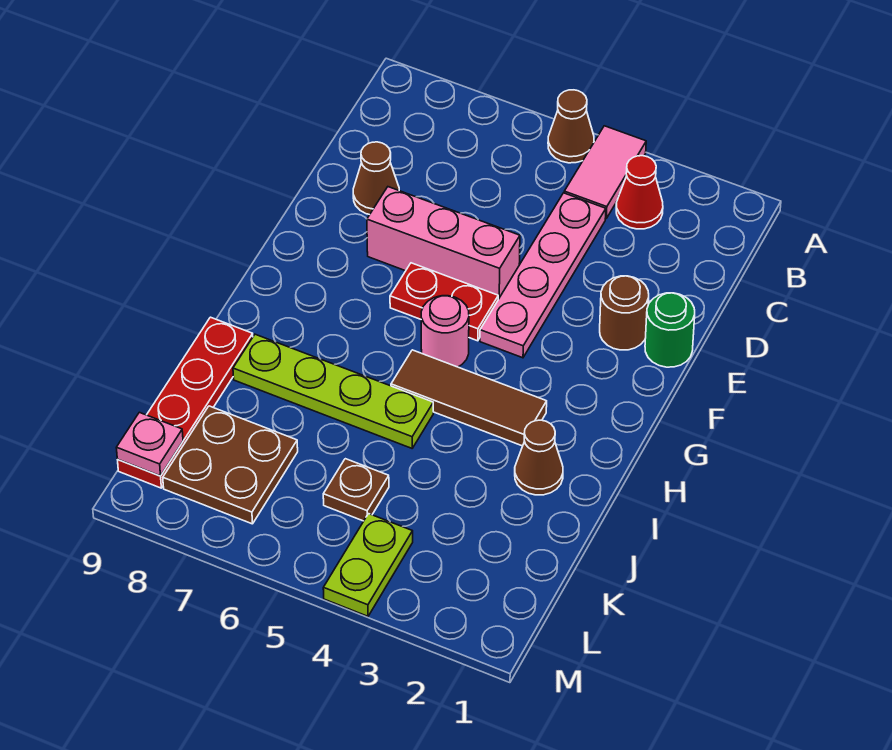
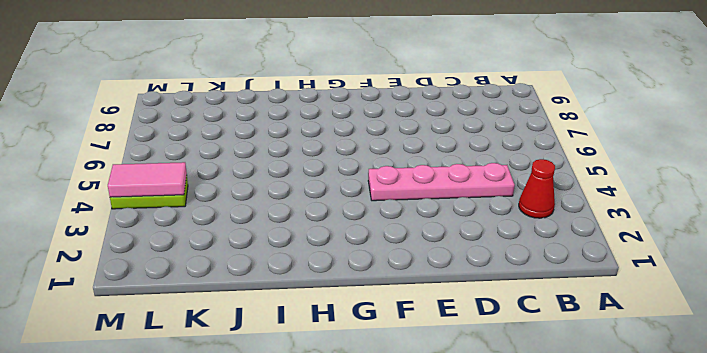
pink 1x2 tile [108,162,187,197] -> pink 1x2 tile moved to [564,126,646,219]
none -> brown 1x1 cone [548,90,594,163]
none -> brown 1x1 cone [353,142,399,215]
none -> green 1x1 round brick [645,293,695,367]

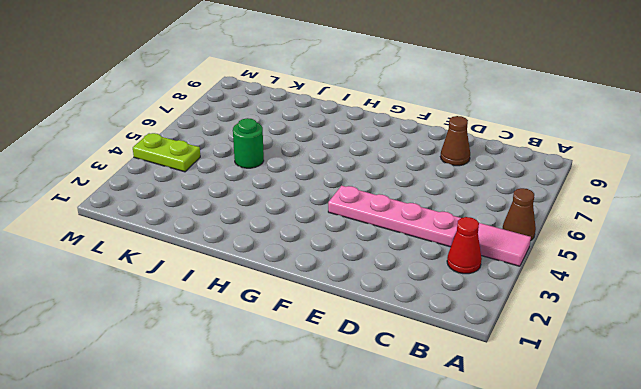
green 1x1 round brick [233,118,264,168] -> green 1x1 round brick moved to [645,293,695,367]
none -> brown 1x1 round brick [600,276,649,350]
none -> pink 1x3 brick [367,187,520,299]
none -> red 1x2 plate [390,263,498,341]

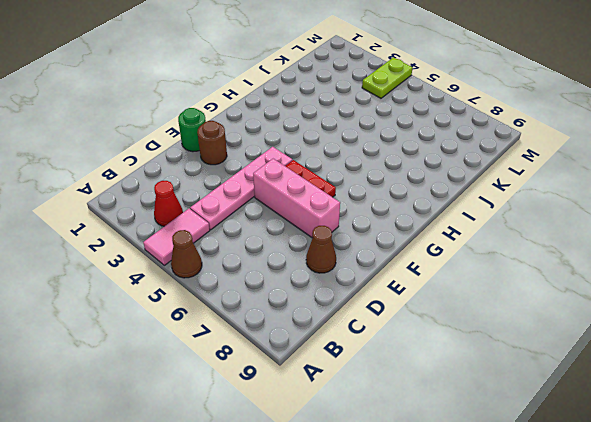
none -> pink 1x1 round brick [421,296,469,367]
none -> brown 1x3 tile [391,350,547,446]
none -> brown 1x1 cone [515,420,563,495]

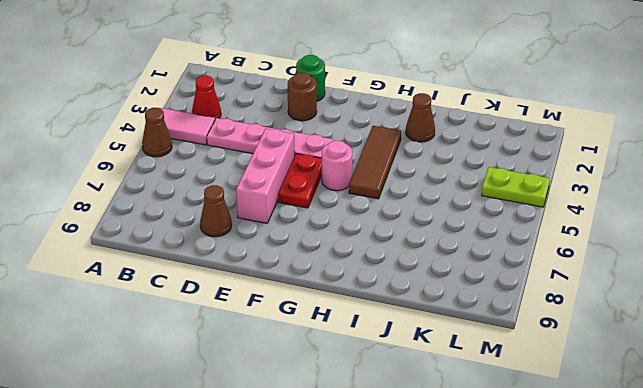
none -> lime 1x4 plate [233,334,433,448]
none -> red 1x4 plate [118,317,253,488]
none -> brown 1x1 plate [323,459,389,521]

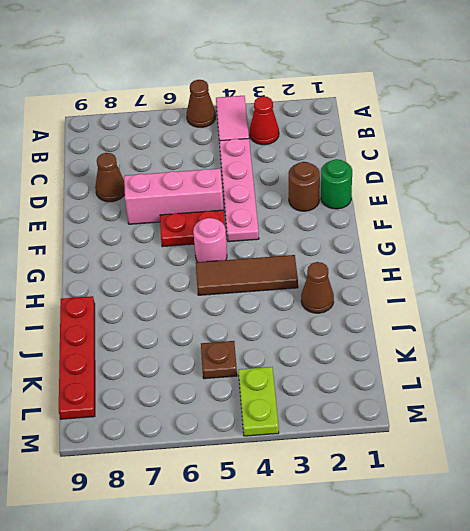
none -> lime 1x4 plate [233,334,433,448]
none -> brown 2x2 plate [163,406,298,524]
none -> pink 1x1 plate [116,412,183,476]

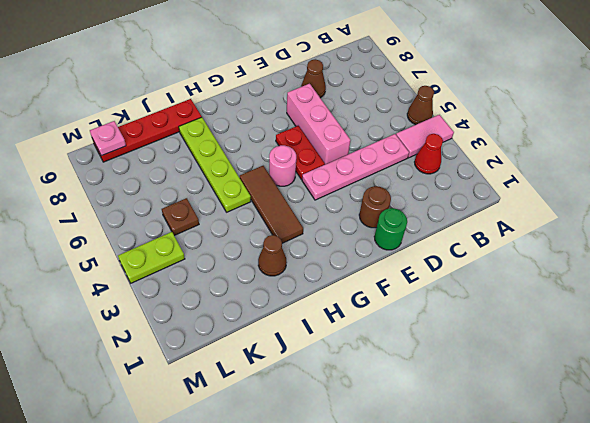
none -> brown 2x2 plate [163,406,298,524]

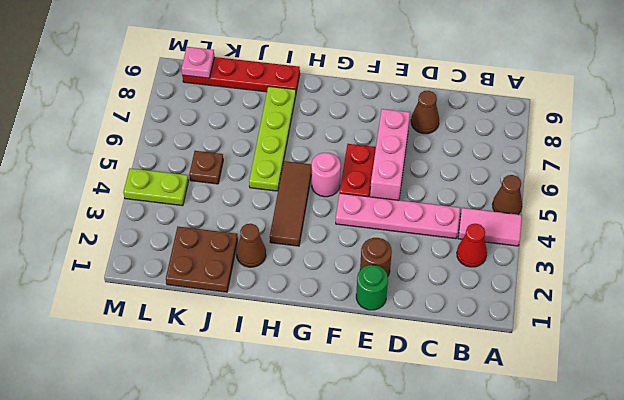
brown 2x2 plate [166,227,238,292] -> brown 2x2 plate moved to [163,406,298,524]

